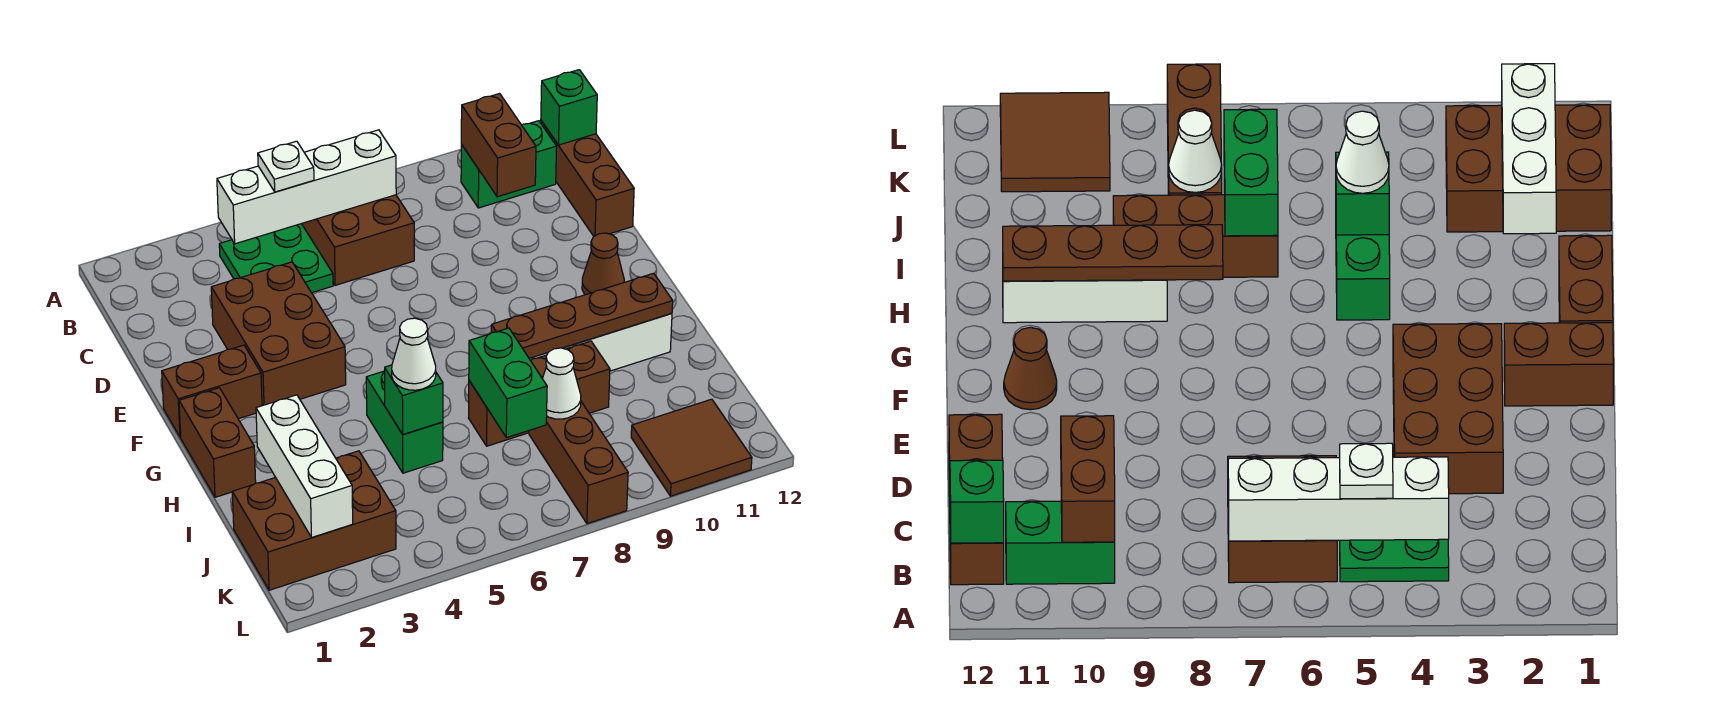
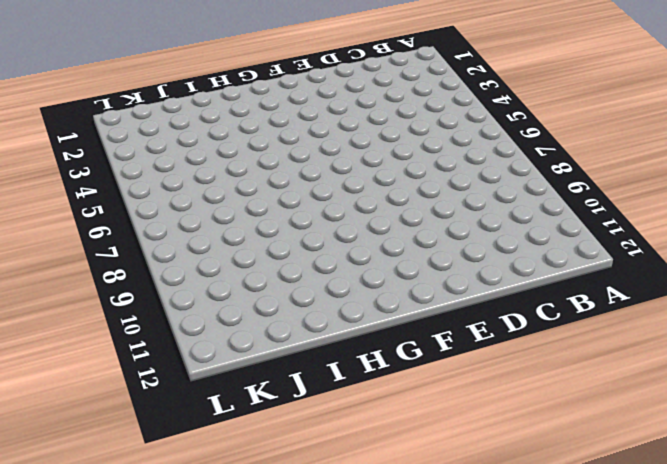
none -> green 2x2 plate [219,224,333,293]
none -> brown 2x2 brick [302,195,414,285]
none -> green 1x2 brick [461,121,557,208]

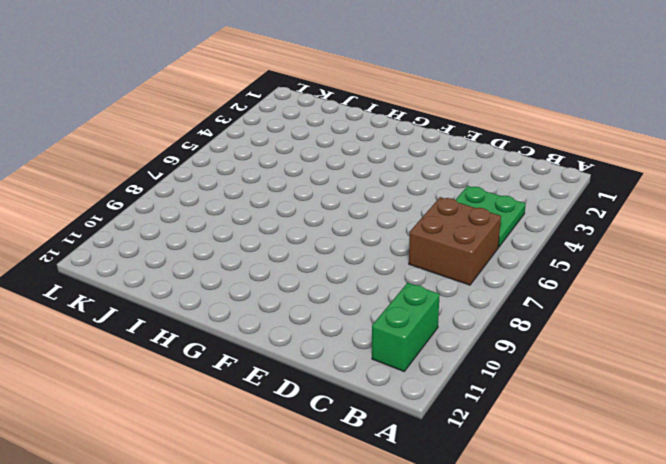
none -> brown 1x3 brick [541,121,634,236]
none -> brown 2x3 brick [211,262,346,406]
none -> brown 1x2 brick [162,345,262,437]

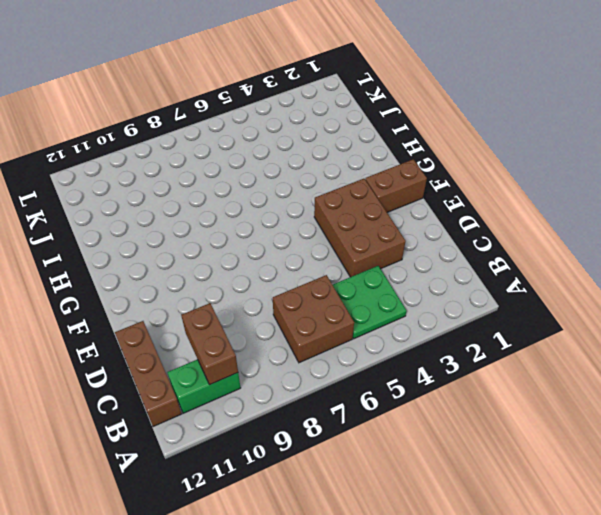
none -> brown 1x1 cone [582,233,624,295]
none -> brown 1x2 brick [179,388,256,497]
none -> green 1x2 brick [366,371,443,473]

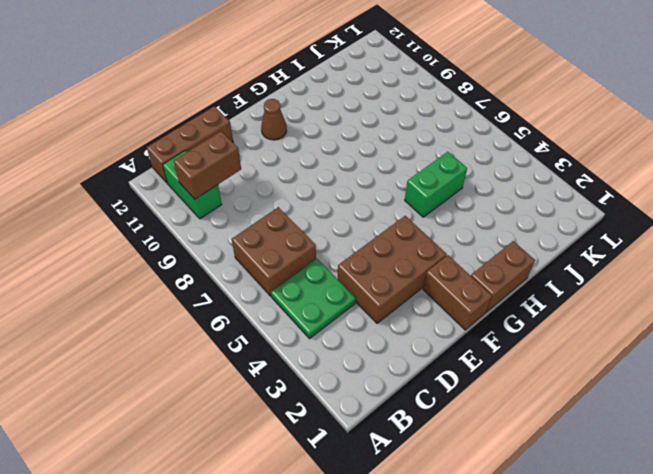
none -> white 1x3 brick [532,313,672,371]
none -> brown 1x3 brick [469,341,610,446]
none -> brown 2x3 brick [232,451,396,590]

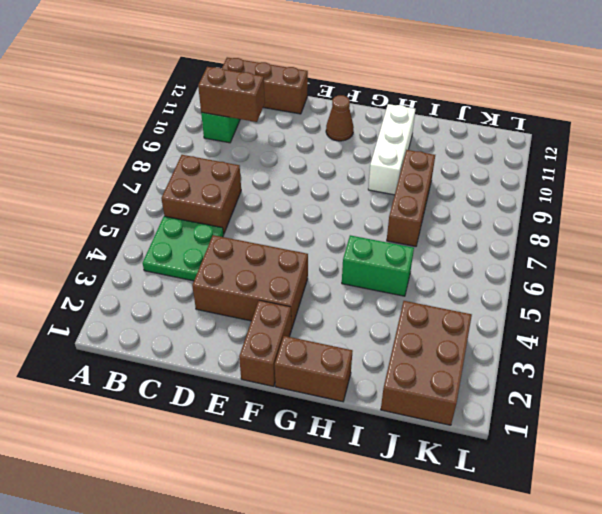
none -> brown 1x3 brick [529,402,628,524]
none -> brown 2x2 tile [631,399,752,496]
none -> white 1x4 brick [217,130,396,244]

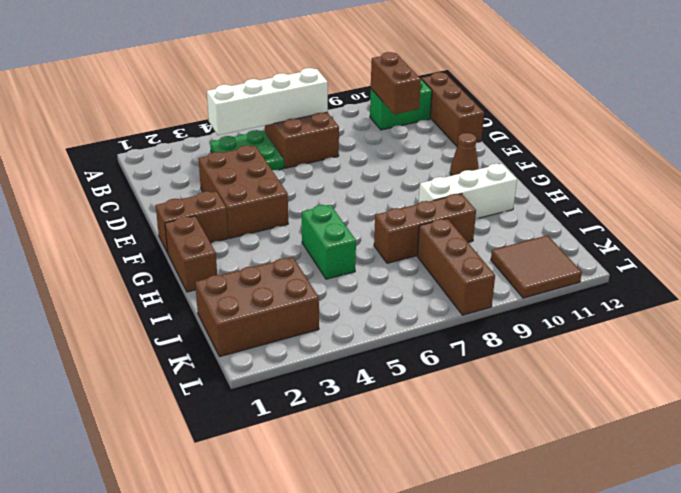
none -> green 1x1 brick [541,70,597,145]
none -> brown 1x4 plate [491,273,673,358]
none -> white 1x3 brick [256,395,353,537]

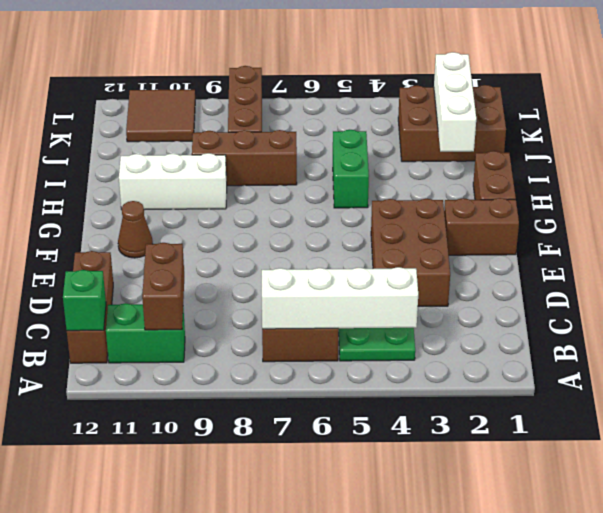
none -> brown 1x4 plate [491,273,673,358]
none -> green 1x1 brick [385,365,443,435]
none -> green 1x2 brick [469,328,547,438]

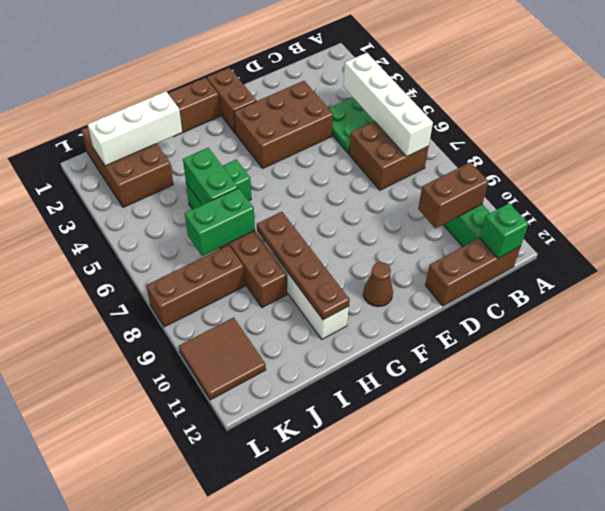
green 1x2 brick [183,148,238,205] -> green 1x1 brick [385,365,443,435]
none -> white 1x1 cone [542,348,581,419]
none -> white 1x1 plate [258,141,314,192]
none -> white 1x1 cone [392,318,436,390]

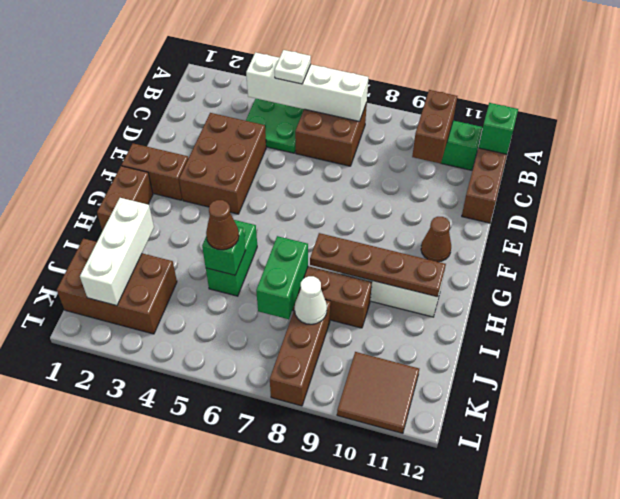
brown 1x1 cone [206,200,239,250] -> white 1x1 cone [392,318,436,390]

